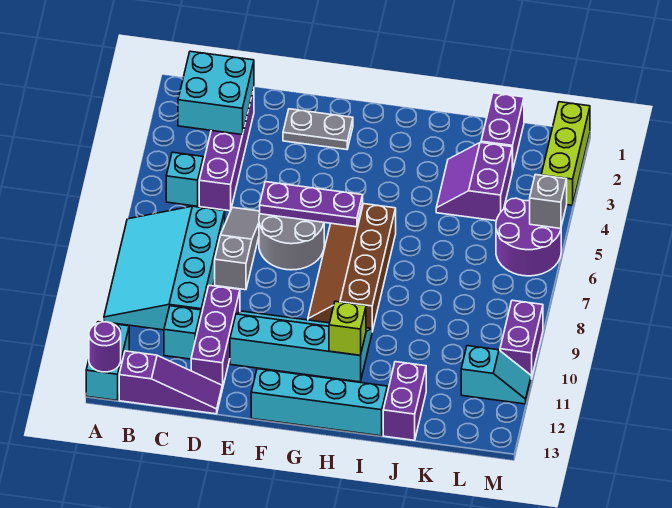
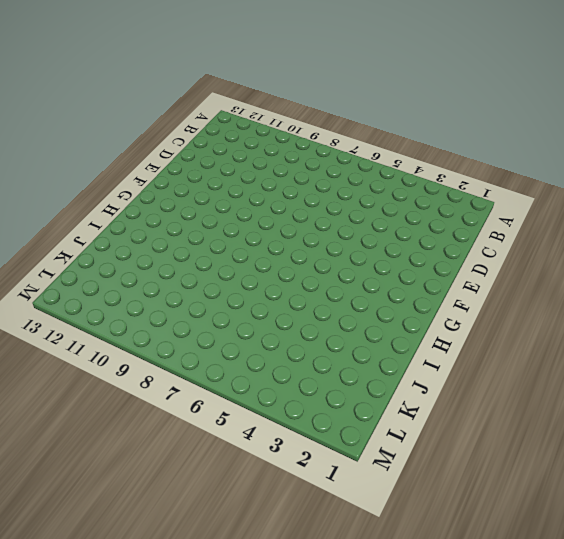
none -> cyan 3x4 slope [104,206,225,330]
none -> cyan 1x2 brick [86,322,129,400]
none -> cyan 1x1 brick [166,152,203,206]

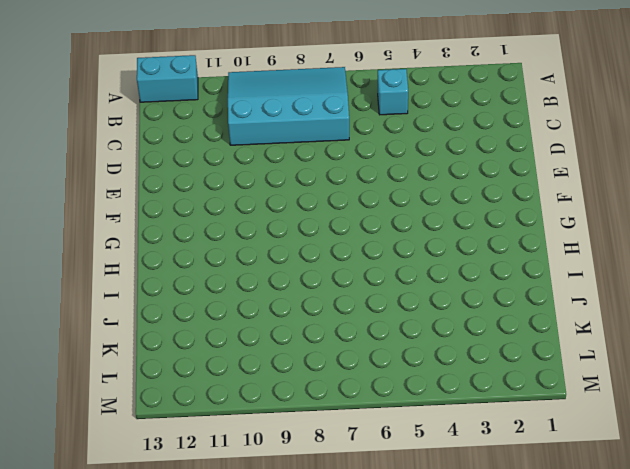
none -> purple 1x3 slope [119,351,222,414]
none -> purple 1x4 brick [199,88,254,211]
none -> cyan 1x1 brick [164,306,201,359]

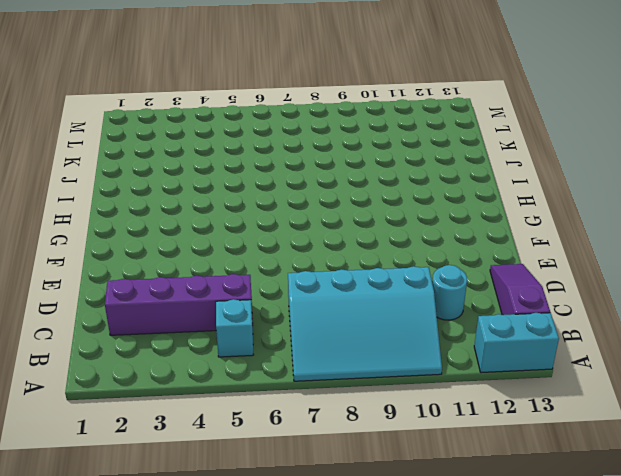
cyan 1x1 round brick [432,265,467,320] -> cyan 1x1 brick [164,306,201,359]
none -> grey 1x3 slope [215,207,260,290]
none -> purple 1x3 brick [191,285,240,389]
none -> grey 1x2 plate [283,109,353,150]

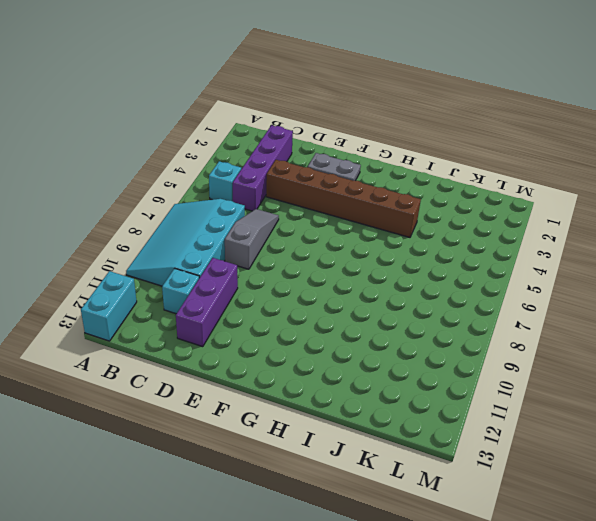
brown 1x6 brick [266,160,421,237] -> none
none -> purple 1x3 slope [119,351,222,414]
none -> grey 2x2 round brick [259,214,324,270]
none -> cyan 2x4 slope [230,311,372,382]

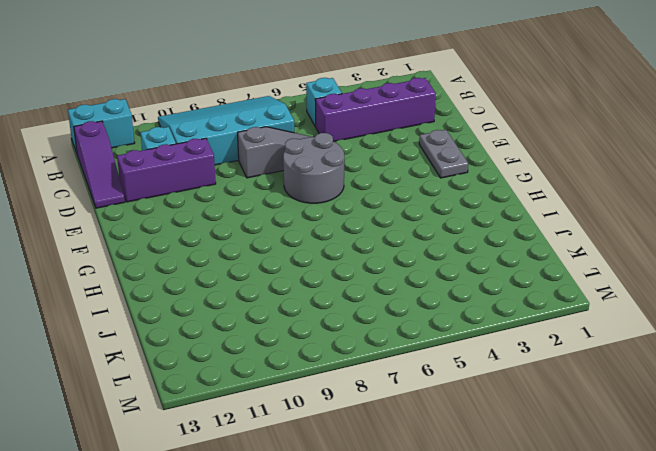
none -> cyan 2x4 slope [230,311,372,382]
none -> cyan 1x4 brick [251,369,387,436]
none -> brown 2x4 slope [308,204,396,331]

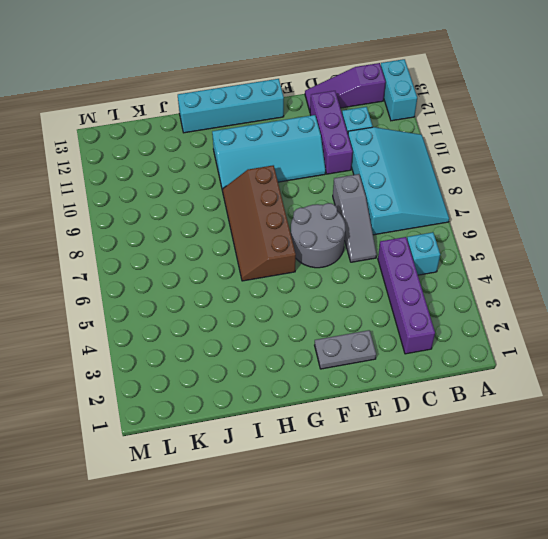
brown 2x4 slope [222,165,296,281] -> brown 2x4 slope turned to [308,204,396,331]
none -> purple 2x2 slope [436,142,512,221]
none -> purple 1x2 brick [383,362,426,440]
none -> purple 1x2 brick [481,93,524,171]

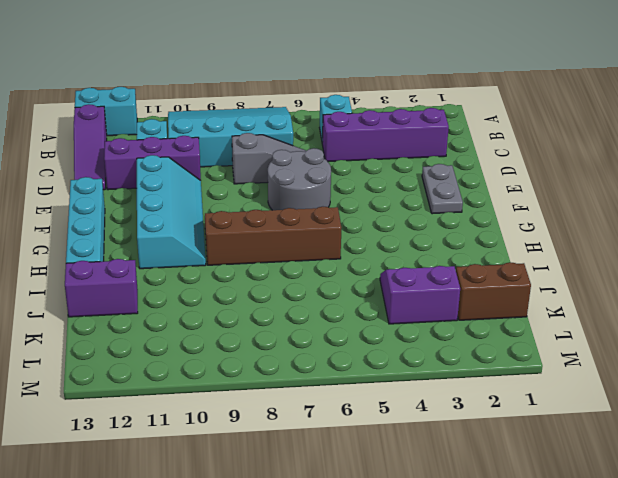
brown 1x2 brick [456,262,531,320] -> purple 1x2 brick [481,93,524,171]
none -> purple 2x2 round brick [496,198,561,276]
none -> cyan 1x2 slope [461,346,531,404]
none -> lime 1x3 brick [541,102,590,205]

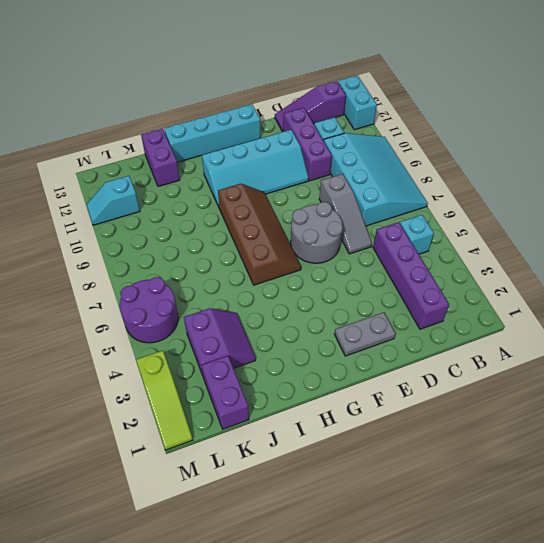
lime 1x3 slope [136,351,193,450] -> lime 1x3 brick [541,102,590,205]
none -> purple 1x2 brick [500,300,543,379]
none -> purple 1x1 round brick [89,322,121,372]
none -> cyan 2x2 brick [178,51,254,135]

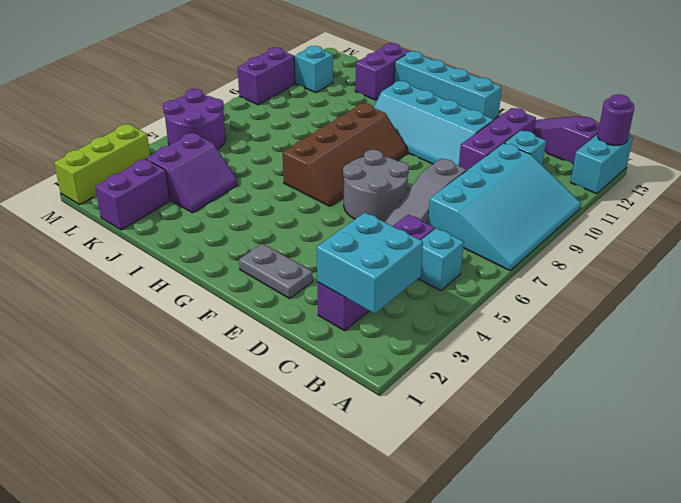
none -> purple 1x3 plate [260,182,363,227]
none -> lime 1x1 brick [329,301,366,355]
none -> grey 1x1 brick [530,175,567,229]

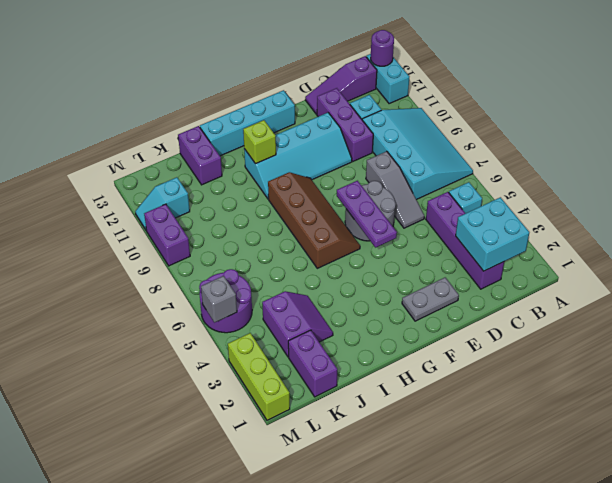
purple 1x3 plate [337,181,397,248] -> purple 1x3 plate turned to [260,182,363,227]

